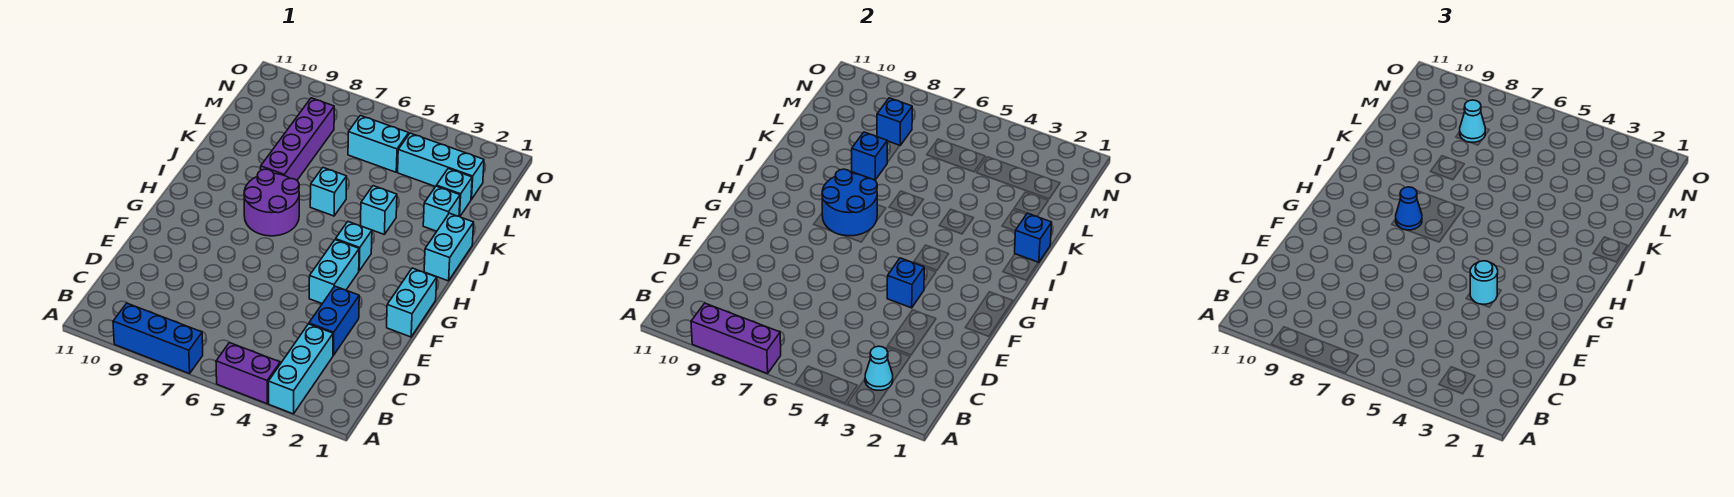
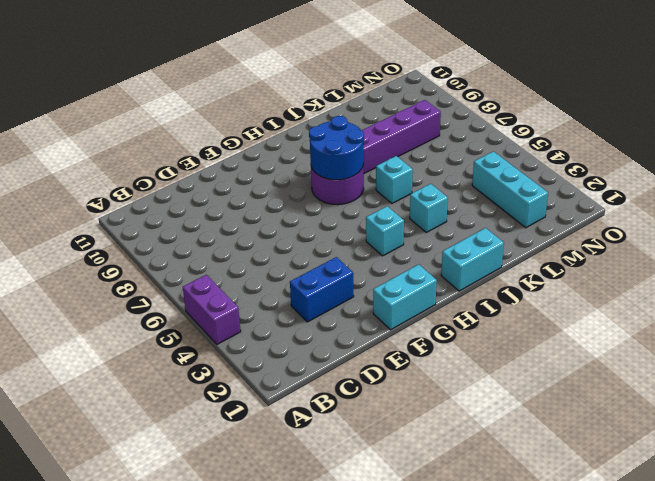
none -> cyan 1x3 brick [268,324,333,414]
none -> blue 1x3 brick [113,303,203,374]
none -> cyan 1x2 brick [309,240,359,303]

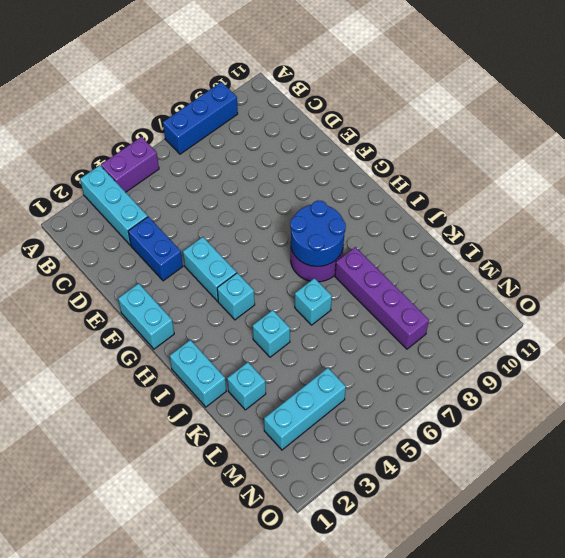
none -> cyan 1x1 brick [436,169,472,216]
none -> cyan 1x2 brick [348,115,409,172]
none -> purple 1x3 brick [691,303,781,374]

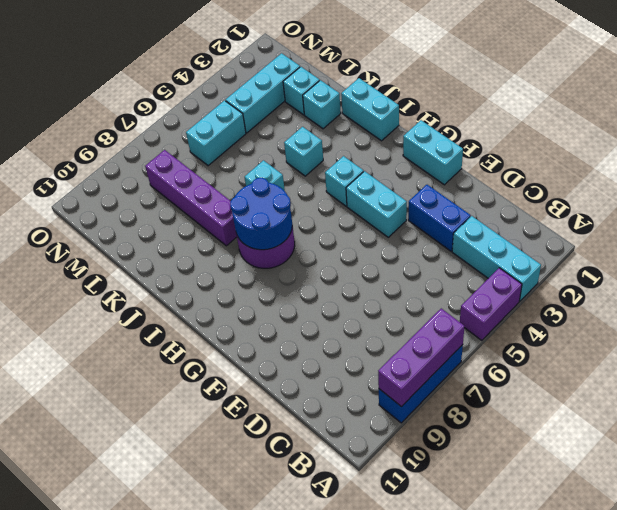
none -> cyan 1x1 cone [865,346,893,390]
none -> blue 1x1 brick [887,258,924,308]
none -> blue 1x1 brick [1015,213,1052,263]

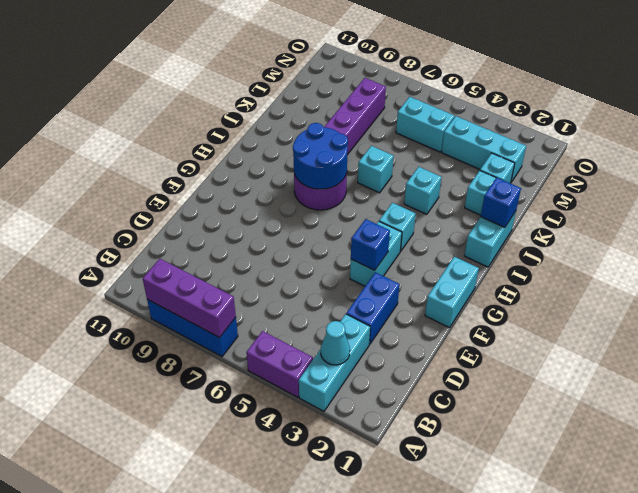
none -> blue 1x1 brick [852,132,887,180]
none -> blue 1x1 brick [877,98,912,145]
none -> cyan 1x1 round brick [1470,261,1498,304]

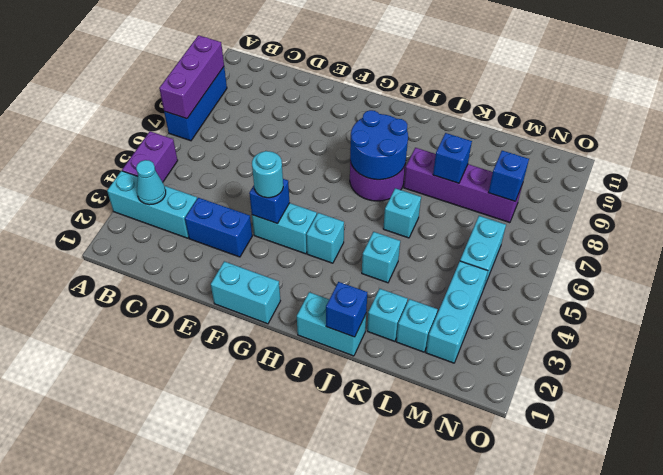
none -> blue 1x1 cone [1396,187,1422,230]
none -> cyan 1x1 cone [1460,100,1485,142]

